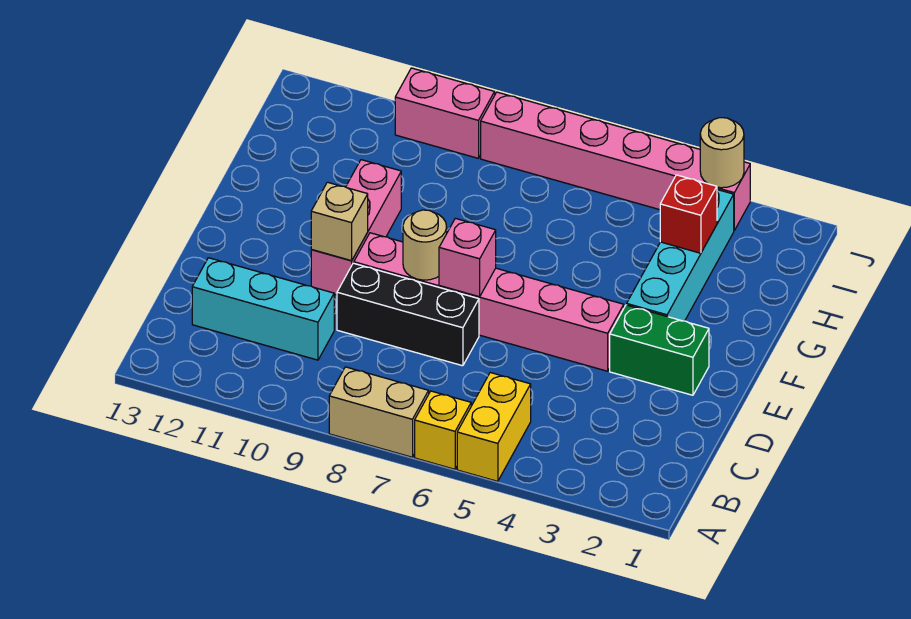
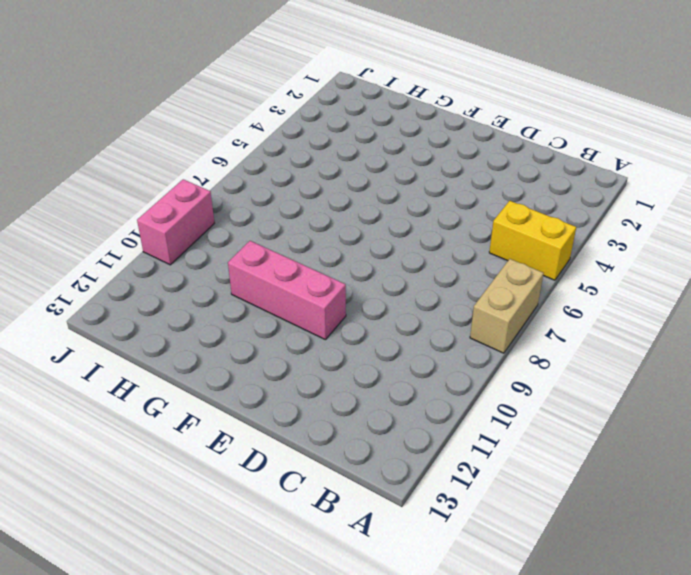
none -> yellow 1x1 brick [415,391,471,469]
none -> cyan 1x3 brick [192,258,334,360]
none -> black 1x3 brick [337,263,479,366]

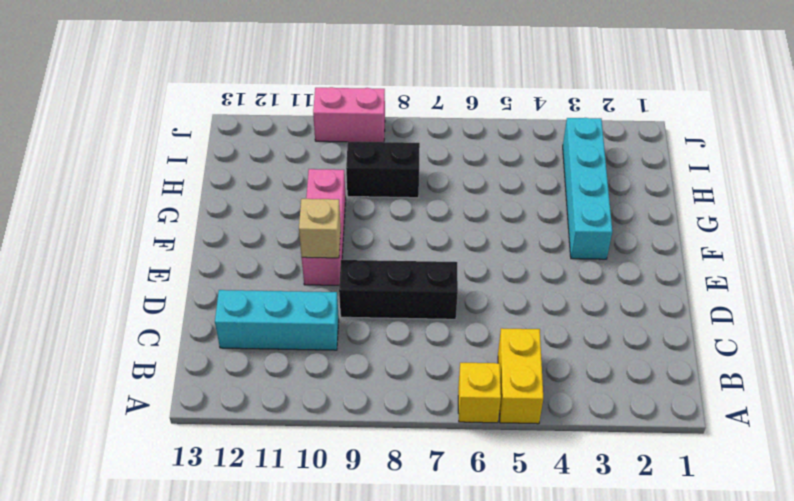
black 1x2 brick [346,142,420,198] -> none
none -> tan 1x2 brick [329,367,429,457]
none -> green 1x2 brick [610,305,709,395]
none -> pink 1x6 brick [354,233,624,371]

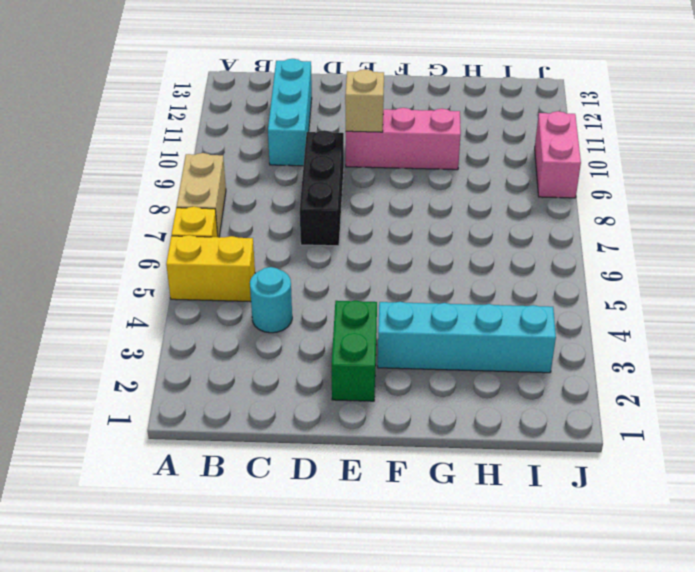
cyan 1x1 round brick [250,267,292,333] -> none
none -> pink 1x6 brick [354,233,624,371]
none -> pink 1x6 brick [481,92,750,230]
none -> pink 1x1 brick [439,218,496,297]

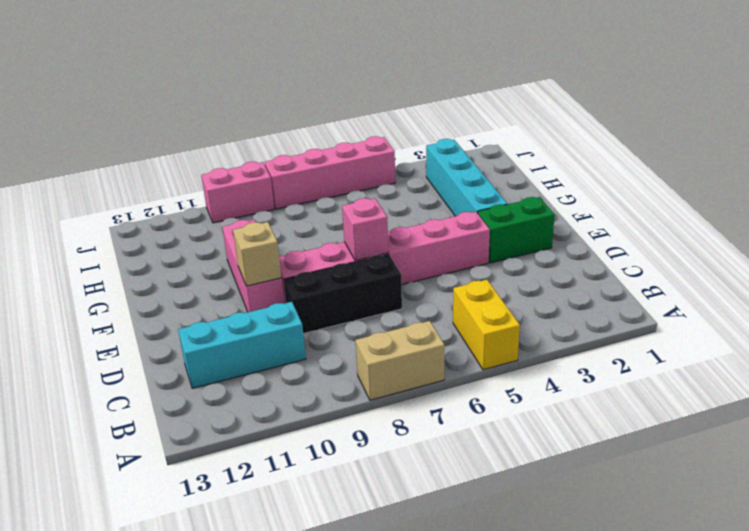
pink 1x4 brick [265,136,395,209] -> pink 1x6 brick [481,92,750,230]
none -> yellow 1x1 brick [415,391,471,469]
none -> tan 1x1 round brick [403,210,447,280]
none -> red 1x1 brick [660,175,717,253]

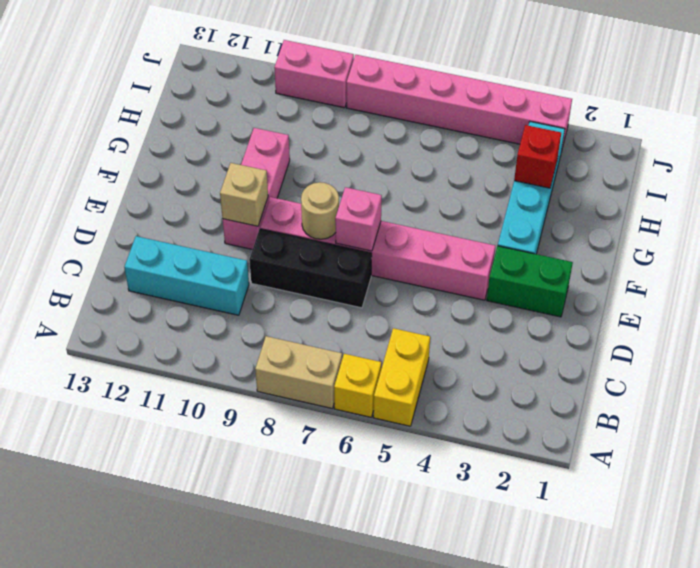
none -> tan 1x1 round brick [700,118,744,188]

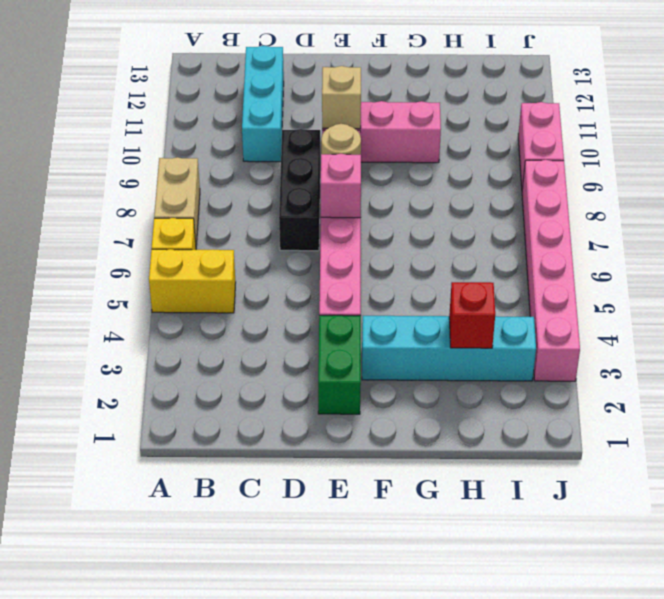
none -> tan 1x1 round brick [700,118,744,188]

